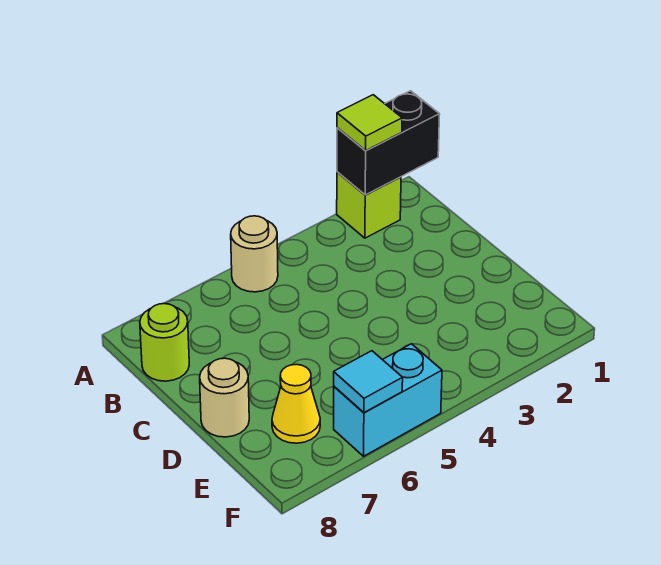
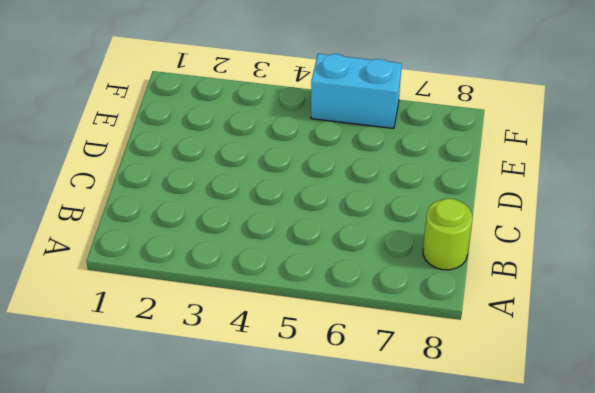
none -> lime 1x1 brick [337,172,401,238]
none -> tan 1x1 round brick [231,216,278,292]

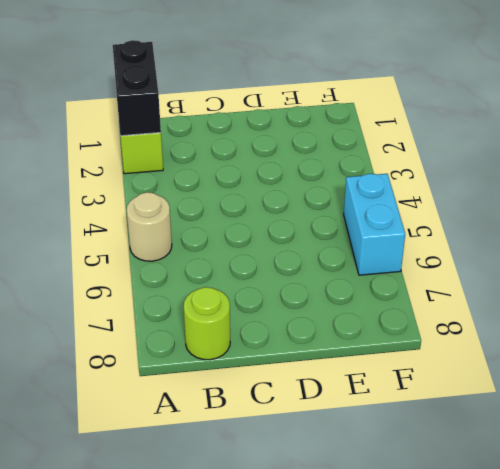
none -> tan 1x1 round brick [200,358,249,437]
none -> yellow 1x1 cone [272,364,320,443]

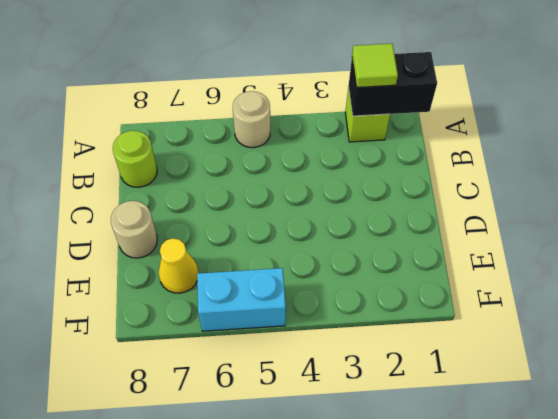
none -> cyan 1x1 tile [334,351,403,413]

